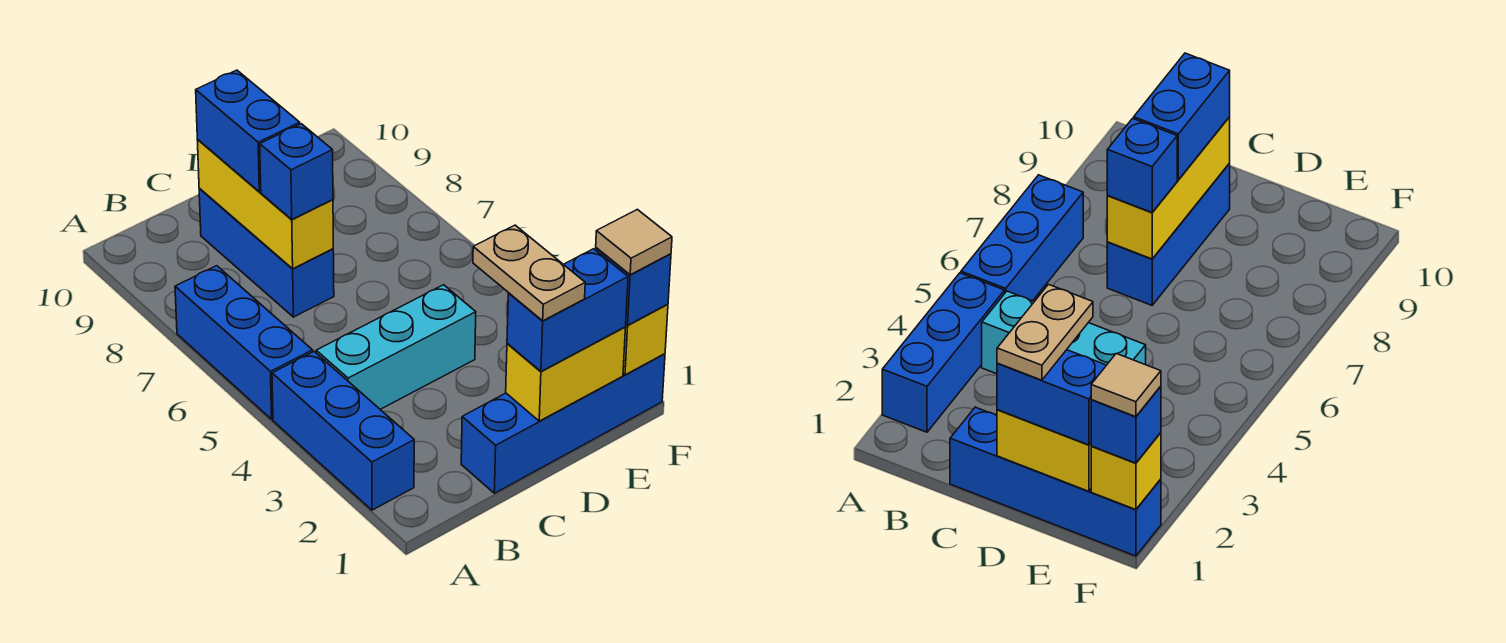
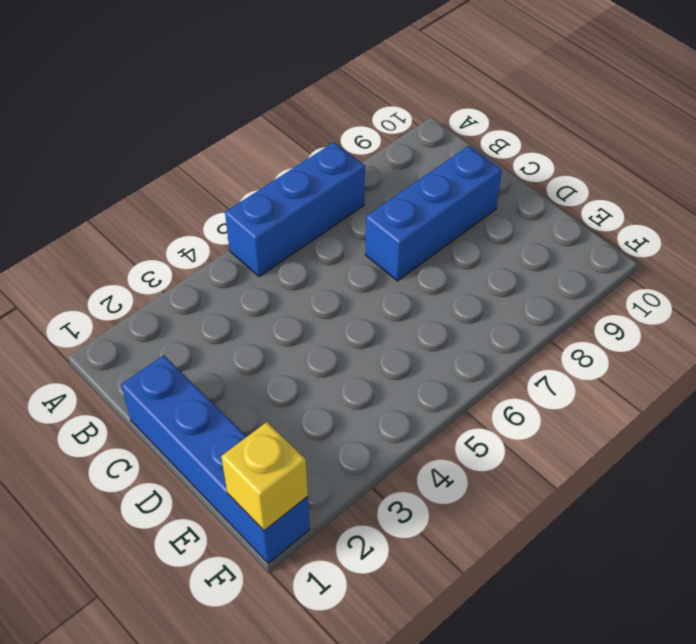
none -> blue 1x3 brick [272,352,414,510]
none -> cyan 1x3 brick [316,285,476,409]
none -> yellow 1x3 brick [197,140,333,269]

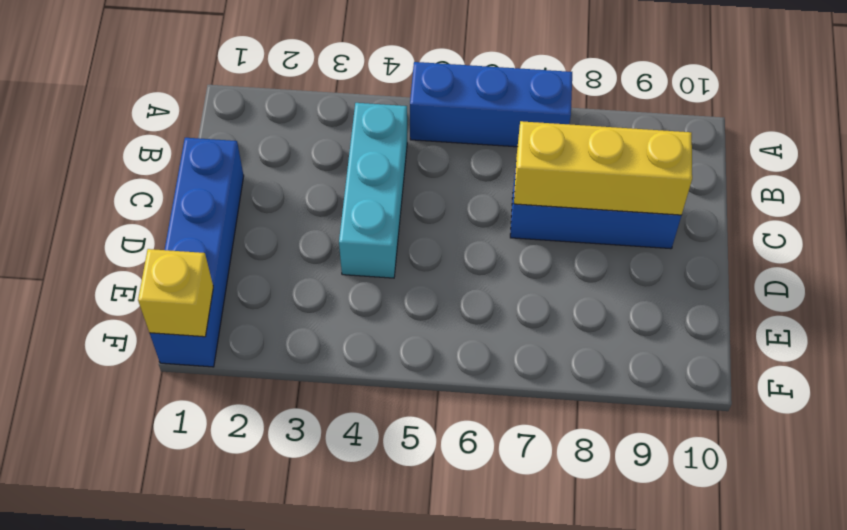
none -> blue 1x3 brick [272,352,414,510]
none -> yellow 1x2 brick [506,327,626,421]
none -> blue 1x1 brick [260,124,333,219]

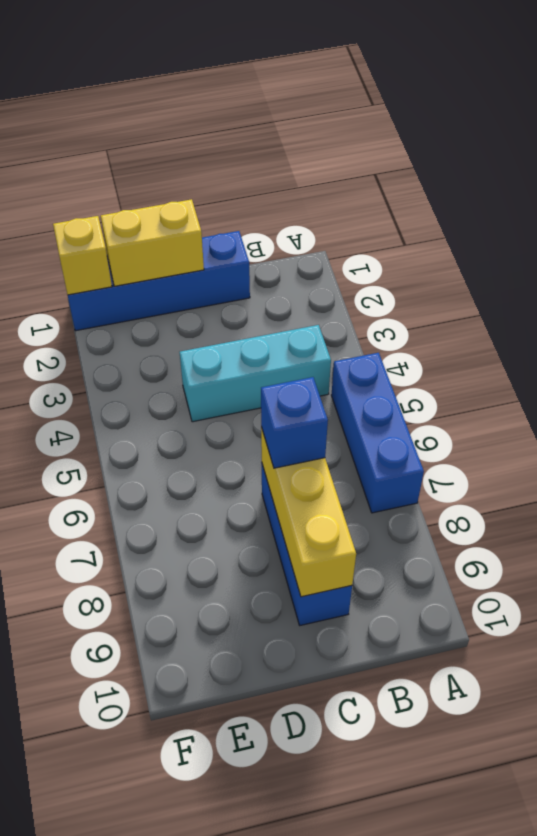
none -> blue 1x3 brick [272,352,414,510]
none -> blue 1x2 brick [196,70,300,192]
none -> blue 1x2 brick [507,249,628,371]

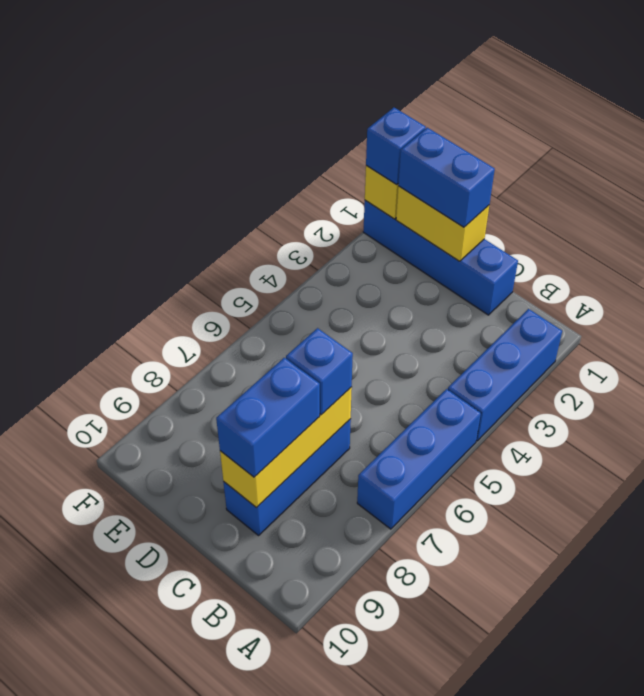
none -> cyan 1x3 brick [316,285,476,409]
none -> tan 1x2 plate [473,225,585,321]
none -> tan 1x1 tile [596,209,672,275]

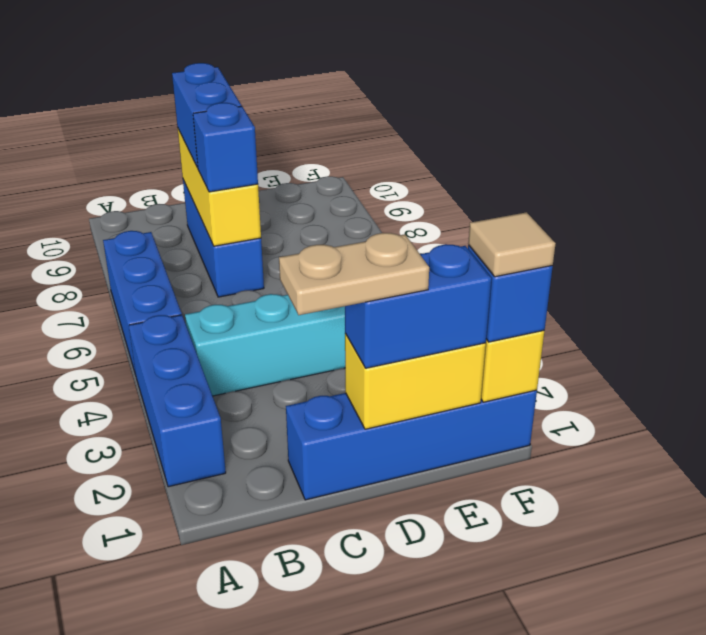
tan 1x2 plate [279,233,429,315] -> tan 1x2 plate turned to [473,225,585,321]

